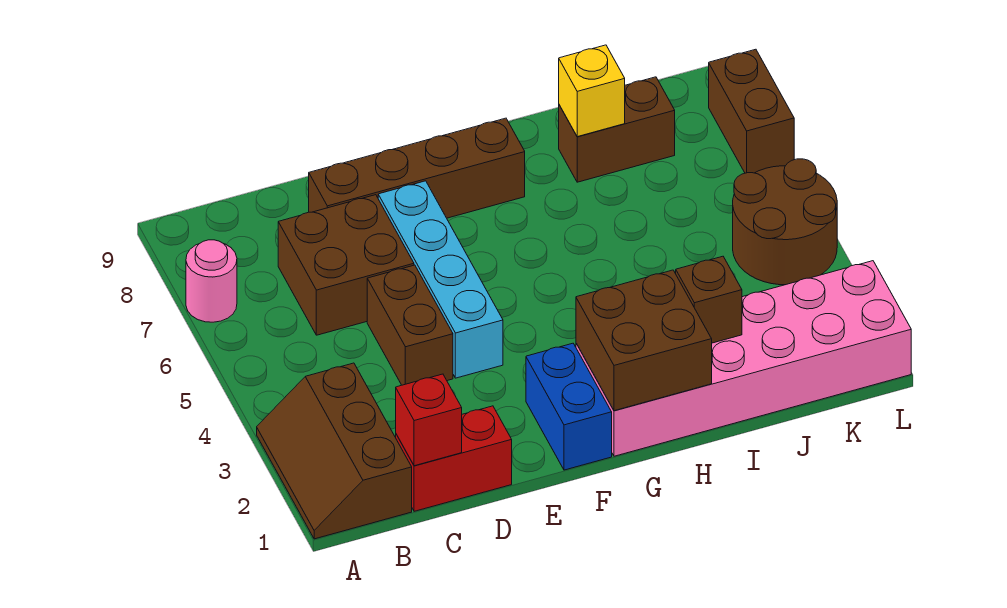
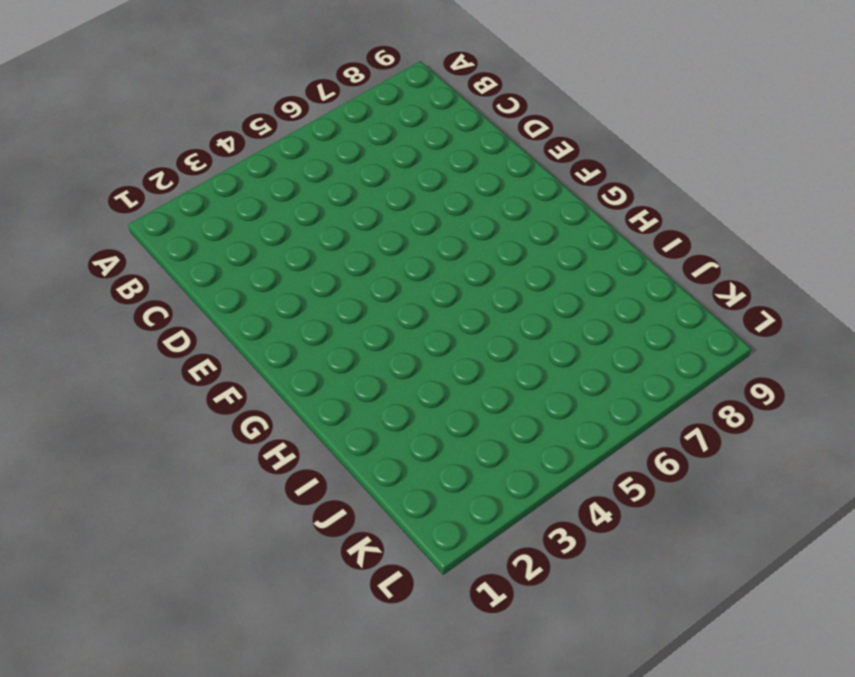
none -> brown 2x3 slope [257,363,412,539]
none -> pink 1x1 round brick [186,240,237,322]
none -> red 1x2 brick [396,406,512,511]

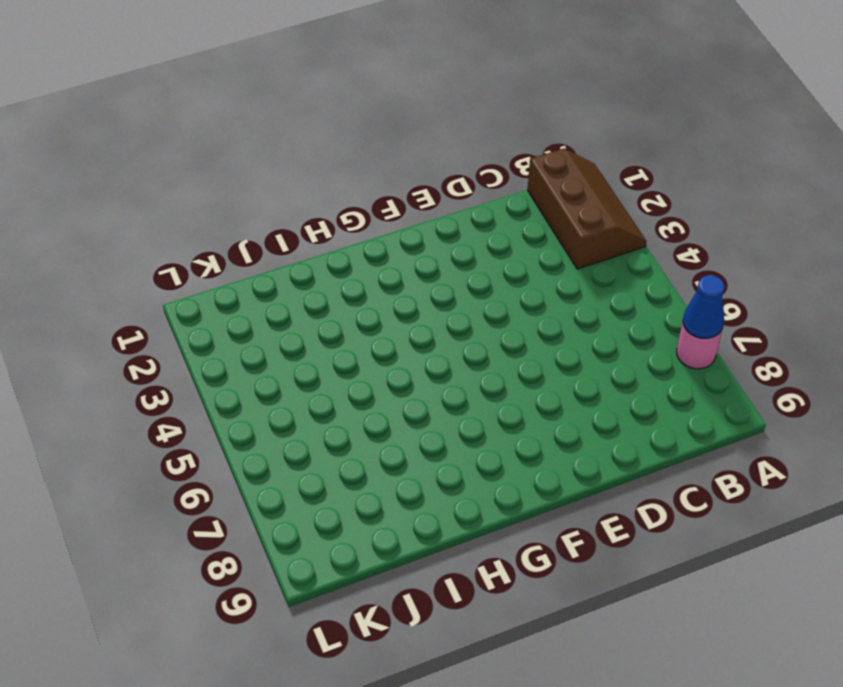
blue 1x1 cone [683,275,724,338] -> none
none -> red 1x2 brick [396,406,512,511]
none -> brown 2x2 brick [278,195,414,335]
none -> brown 1x2 brick [367,265,453,385]

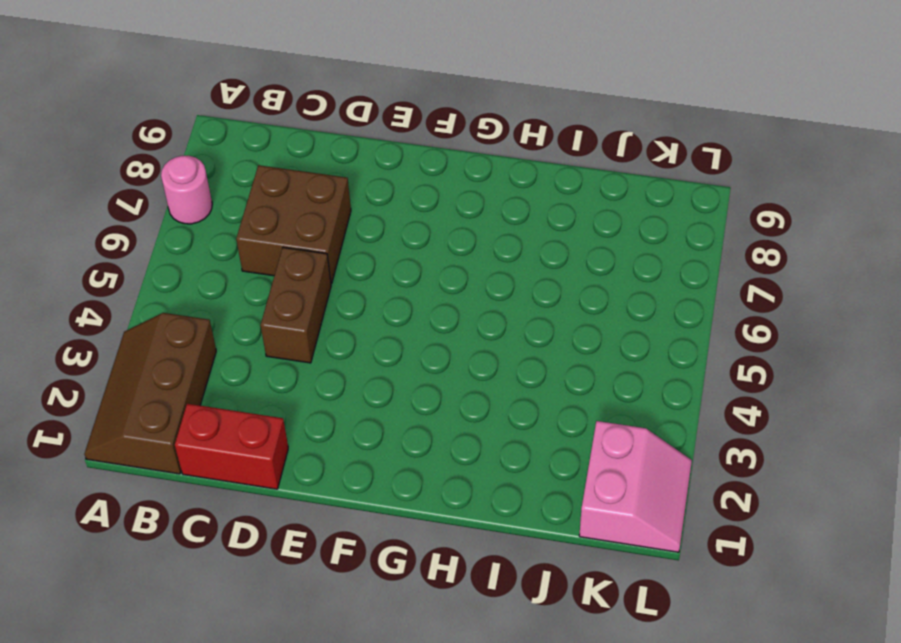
pink 2x2 slope [579,421,692,552] -> pink 2x6 brick [576,261,911,456]
none -> brown 1x4 brick [309,118,525,218]
none -> cyan 1x4 brick [378,181,503,378]
none -> blue 1x2 brick [526,343,612,470]

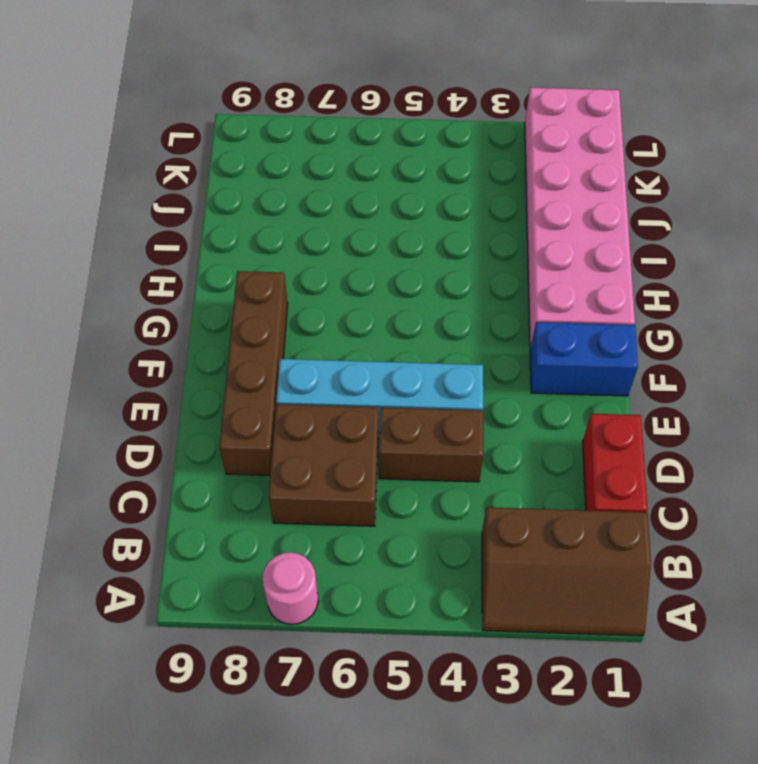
none -> brown 1x2 brick [559,77,675,182]
none -> brown 2x2 round brick [733,159,837,285]
none -> brown 1x2 brick [709,49,794,173]

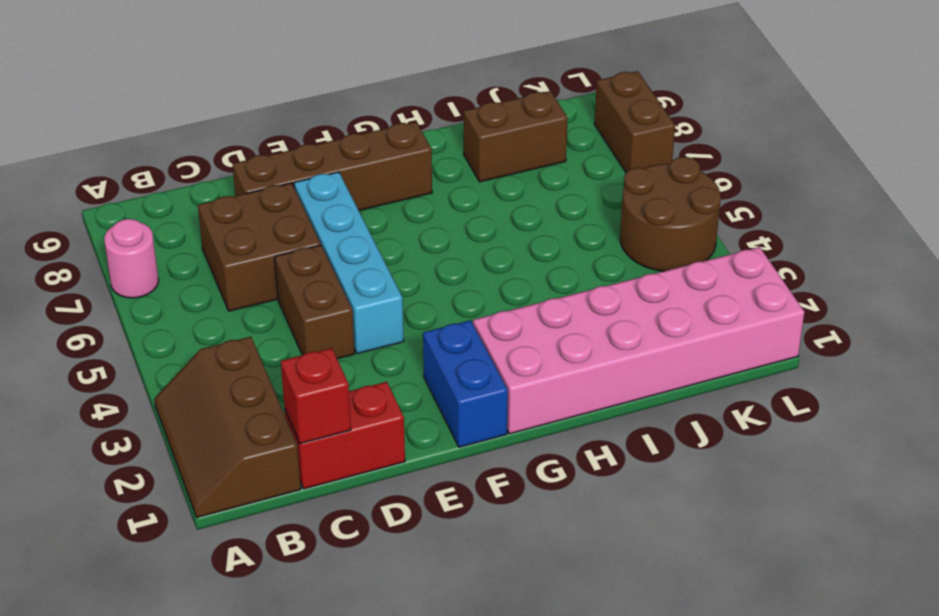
none -> brown 2x2 brick [576,270,712,411]
none -> brown 1x1 brick [676,256,742,343]
none -> yellow 1x1 brick [559,45,625,137]

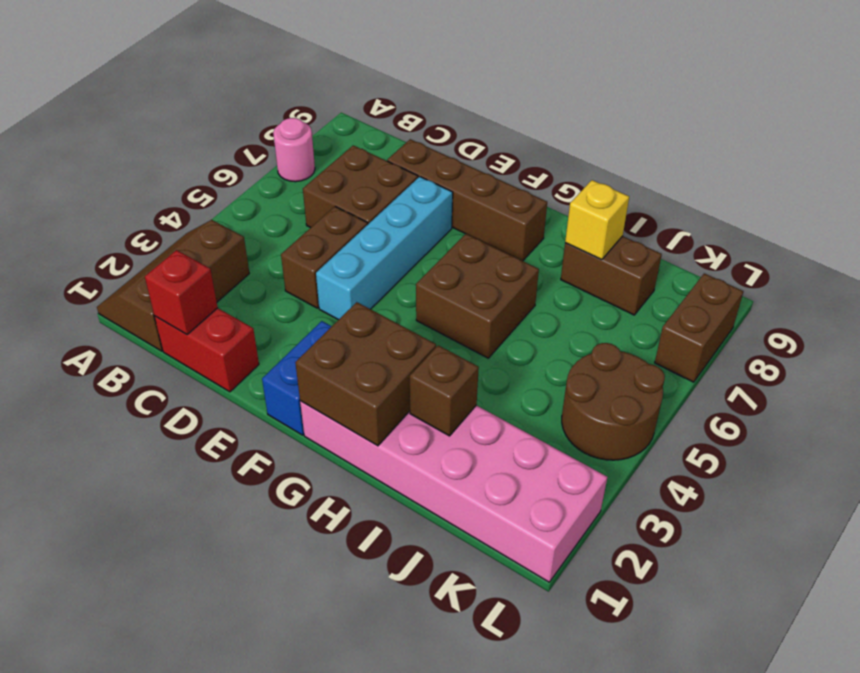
brown 2x2 brick [416,234,539,358] -> none

